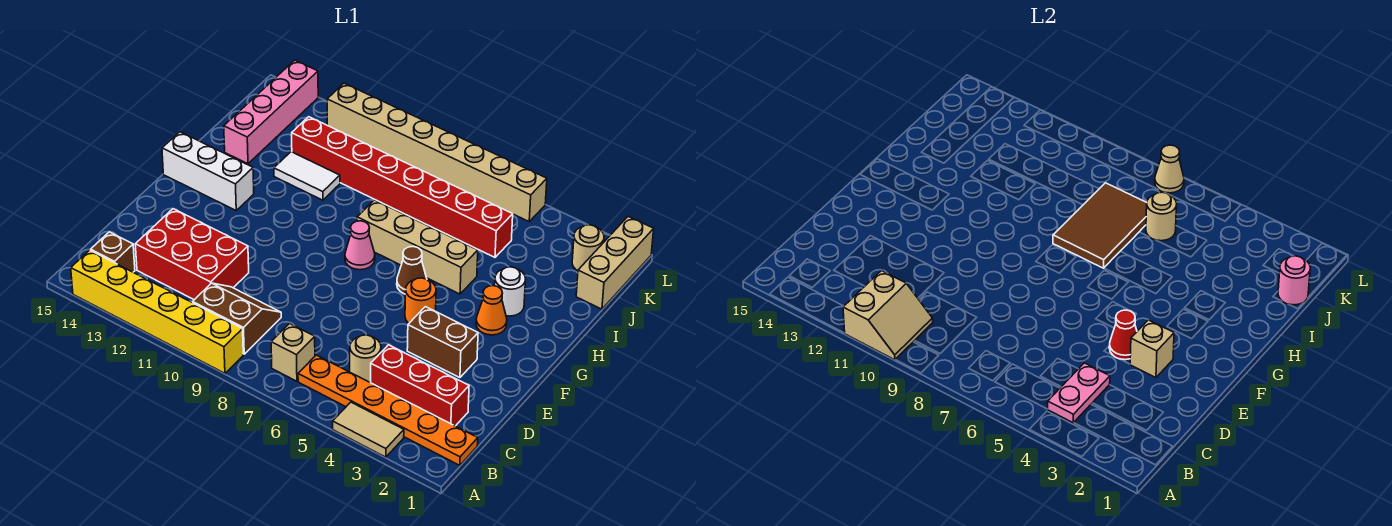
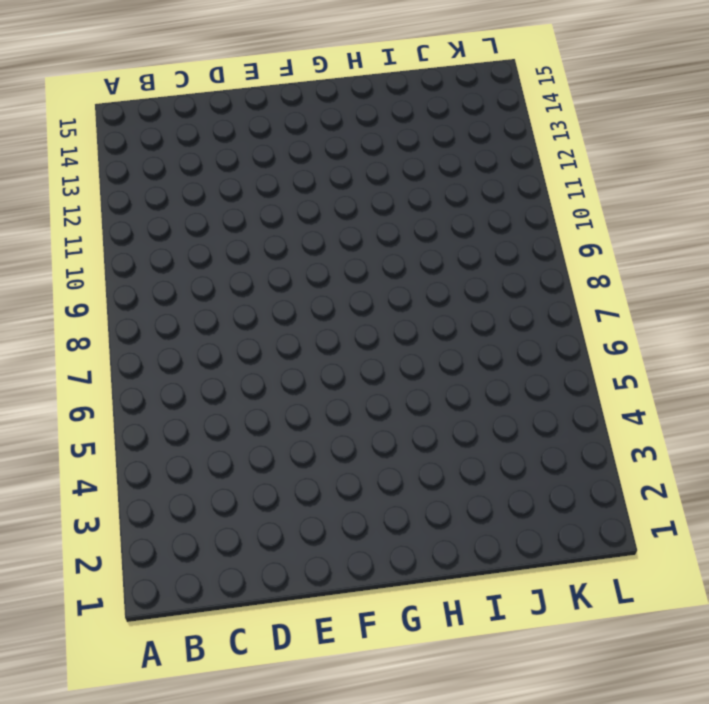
none -> tan 1x2 tile [333,402,404,457]
none -> yellow 1x6 brick [71,250,243,373]
none -> orange 1x6 plate [298,355,478,465]
none -> tan 1x1 brick [271,324,315,381]

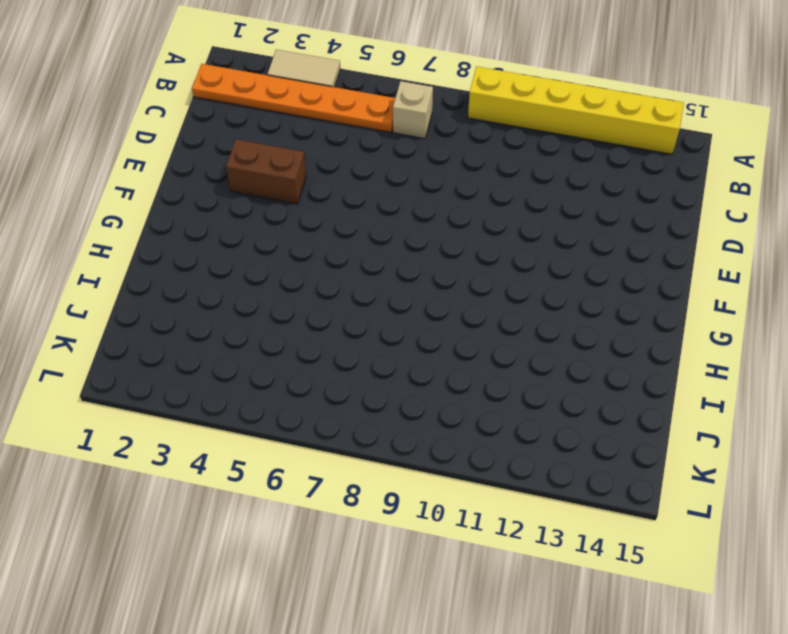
none -> brown 2x2 slope [193,283,281,354]
none -> brown 1x1 brick [91,232,135,272]
none -> red 1x3 brick [371,345,469,426]
none -> tan 1x1 round brick [350,335,381,383]

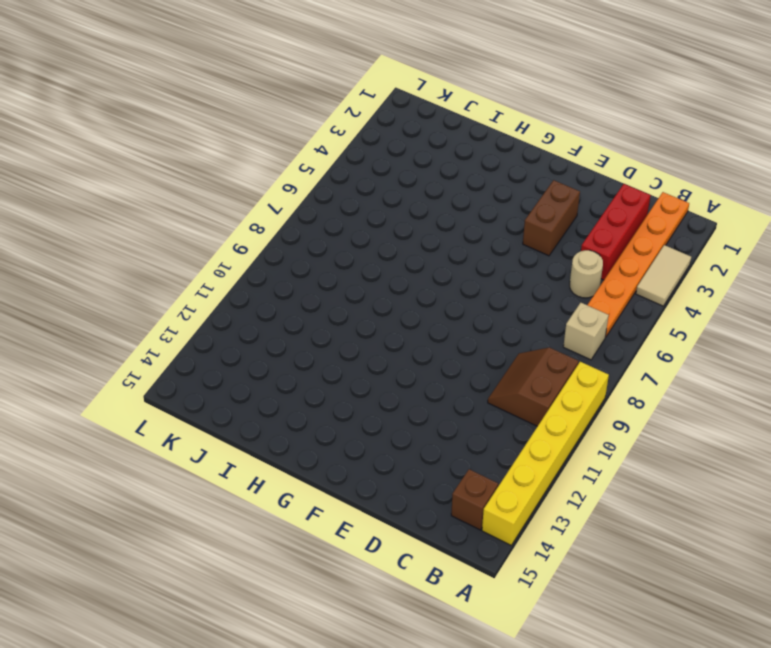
none -> red 2x3 brick [135,209,249,300]
none -> orange 1x1 round brick [405,278,436,323]
none -> orange 1x1 cone [476,286,507,335]
none -> brown 1x1 cone [397,247,427,294]

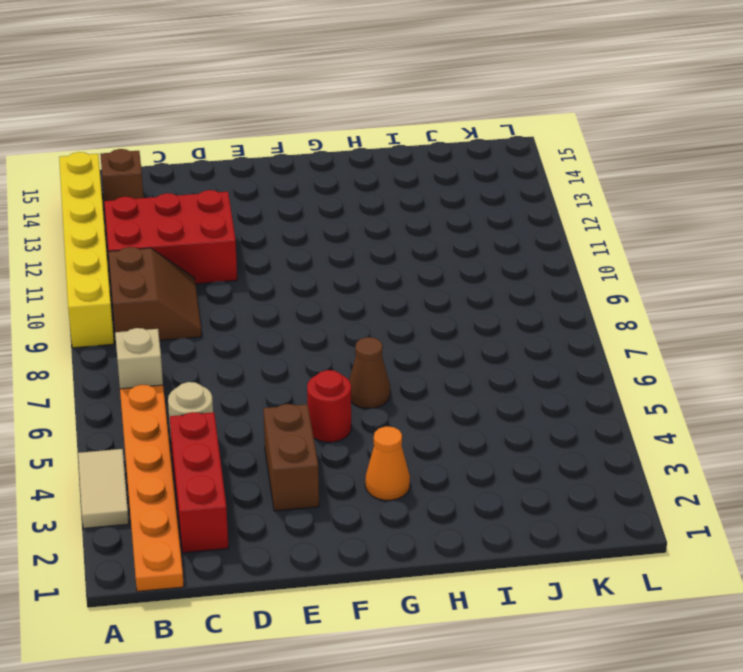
red 2x3 brick [104,190,237,284] -> red 2x3 brick turned to [135,209,249,300]
red 1x1 round brick [307,370,351,442] -> orange 1x1 round brick [405,278,436,323]
none -> pink 1x1 cone [345,221,375,270]
none -> white 1x3 brick [162,132,254,210]
none -> white 1x1 round brick [495,267,526,316]
none -> tan 1x4 brick [357,200,478,294]

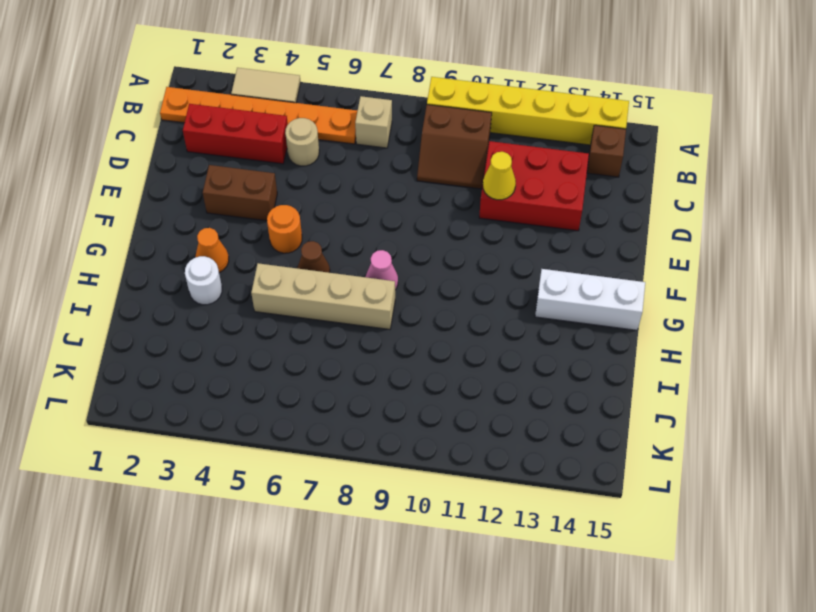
yellow 1x1 cone [483,152,516,200] -> none
none -> white 1x2 tile [274,152,340,200]
none -> pink 1x4 brick [224,60,318,164]
none -> tan 1x3 brick [576,217,654,309]
none -> red 1x8 brick [292,117,513,257]

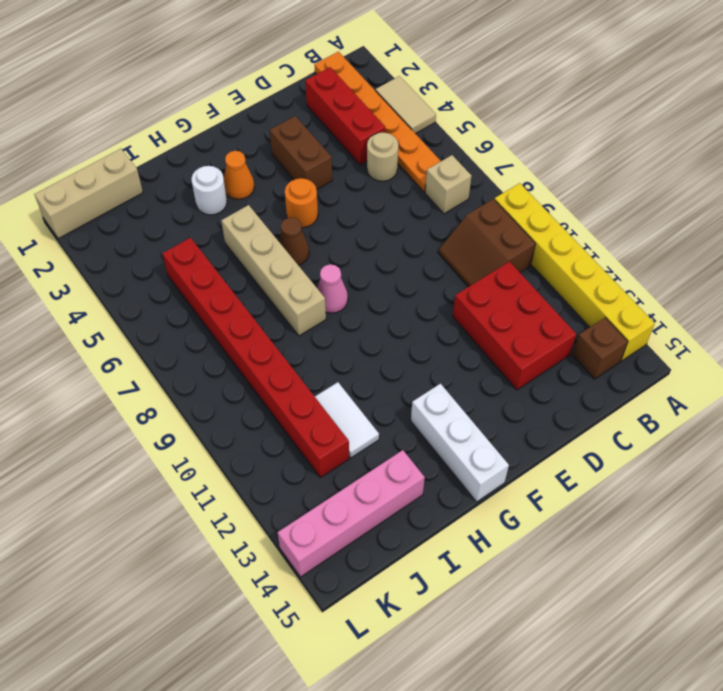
none -> tan 1x1 round brick [572,225,604,271]
none -> tan 1x8 brick [327,83,547,221]
none -> tan 2x2 slope [843,271,933,360]
none -> pink 1x2 plate [1048,363,1110,423]

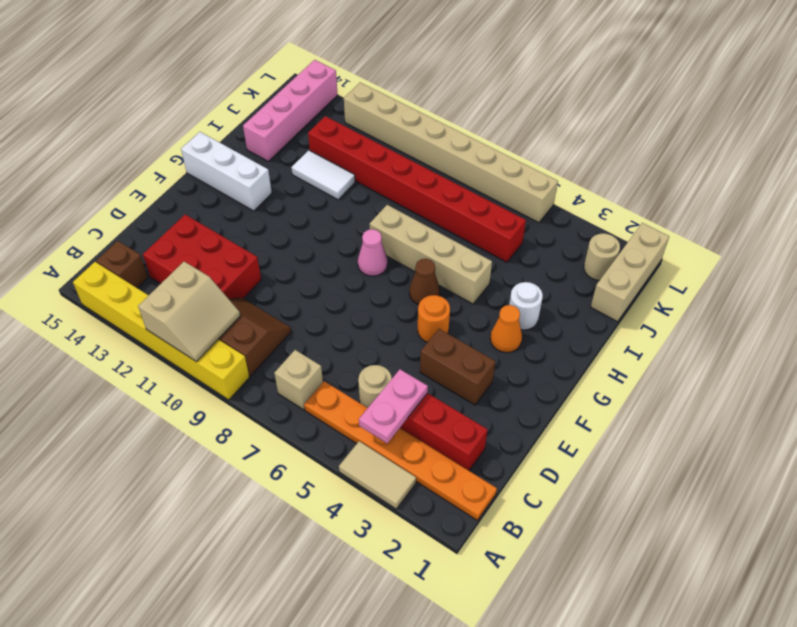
none -> tan 1x1 brick [1130,320,1174,378]
none -> red 1x1 cone [1109,310,1137,360]
none -> brown 2x3 tile [1053,183,1147,268]
none -> pink 1x1 round brick [1278,256,1310,305]

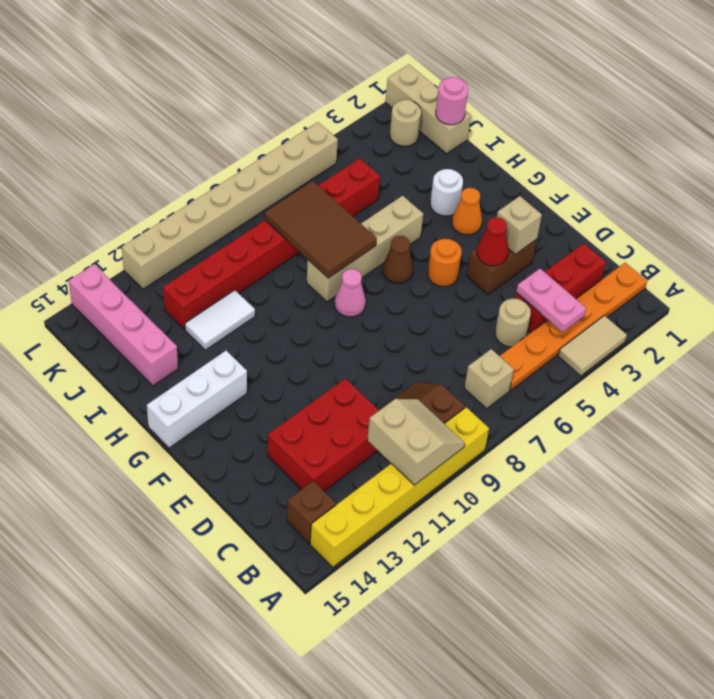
none -> tan 1x1 round brick [1146,192,1177,241]
none -> tan 1x1 cone [1155,145,1184,193]

